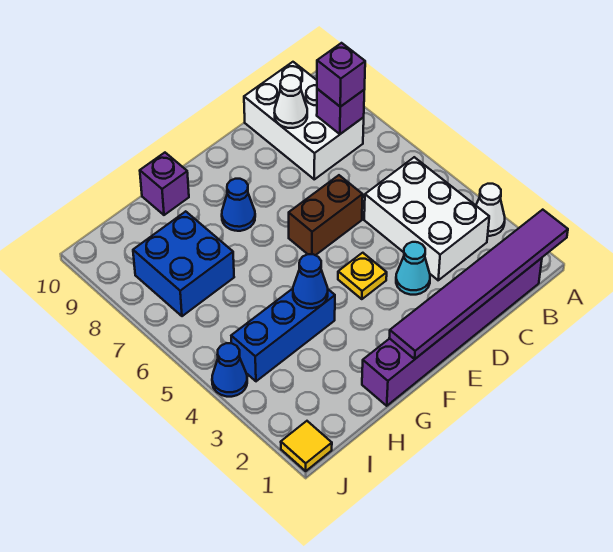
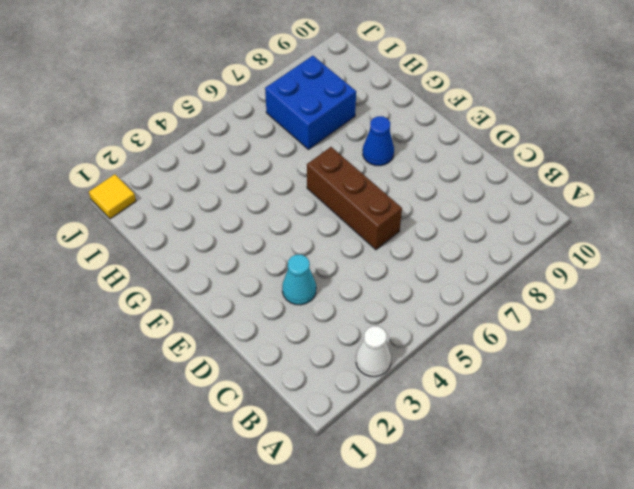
brown 1x3 brick [307,147,402,250] -> brown 1x2 brick [289,175,363,255]
none -> purple 1x6 brick [362,258,542,406]
none -> white 2x3 brick [364,157,489,280]
none -> white 2x3 brick [244,62,364,179]

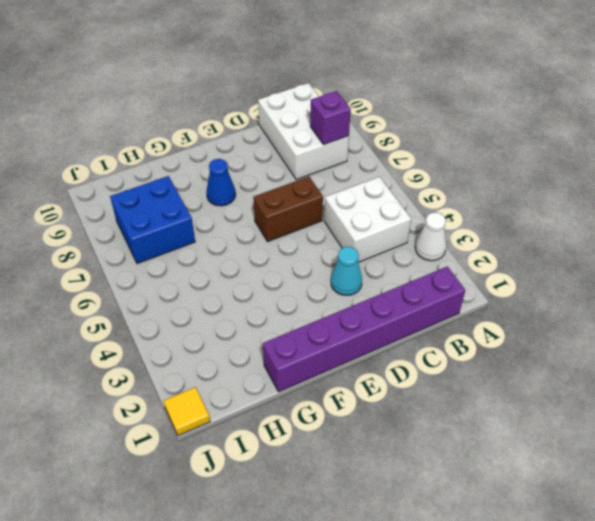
white 2x2 brick [324,177,411,262] -> white 2x3 brick [364,157,489,280]
none -> yellow 1x1 plate [338,253,387,299]
none -> blue 1x3 brick [231,289,335,381]
none -> purple 1x1 brick [140,153,189,215]

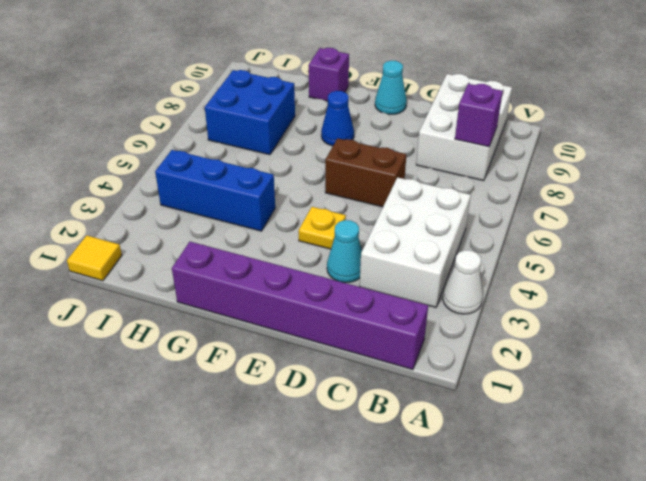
cyan 1x1 cone [375,61,407,114] -> none
none -> blue 1x1 cone [212,343,247,397]
none -> purple 1x6 tile [389,210,568,359]
none -> white 1x1 cone [274,75,307,128]

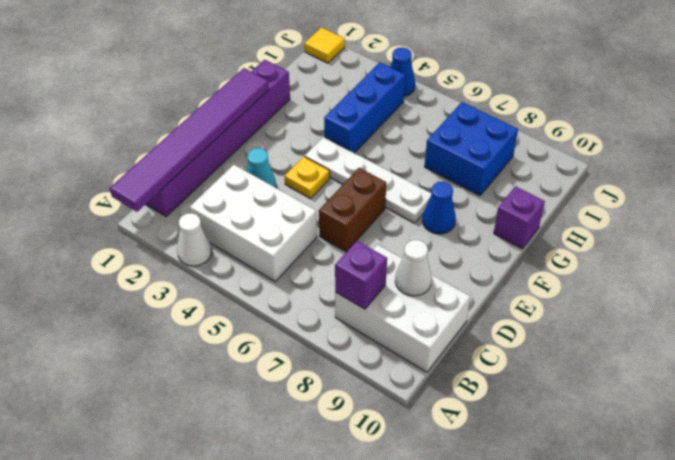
white 1x4 plate [305,137,431,223] -> none
none -> blue 1x1 cone [293,254,328,308]
none -> purple 1x1 brick [317,43,365,107]

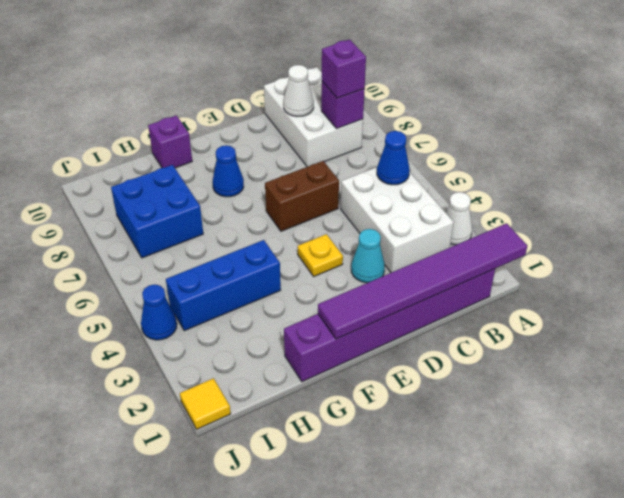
blue 1x1 cone [377,131,410,185] -> blue 1x1 cone moved to [293,254,328,308]

